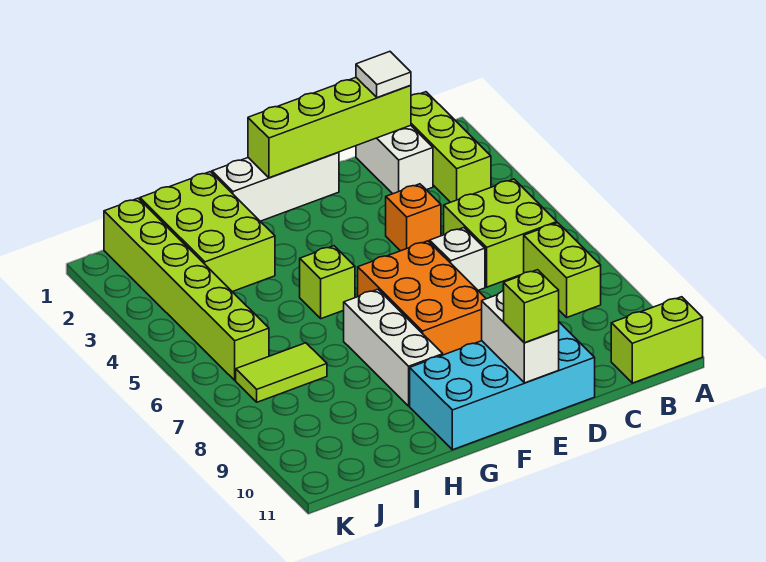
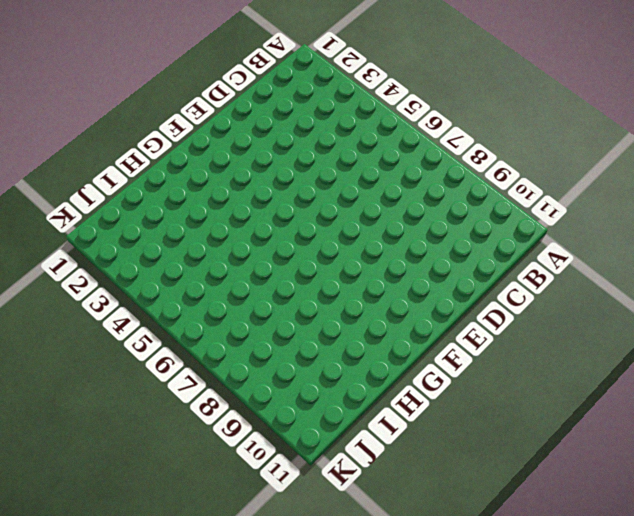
none -> lime 1x2 brick [611,297,703,383]
none -> lime 1x3 brick [411,92,491,202]
none -> lime 2x2 brick [444,179,557,287]

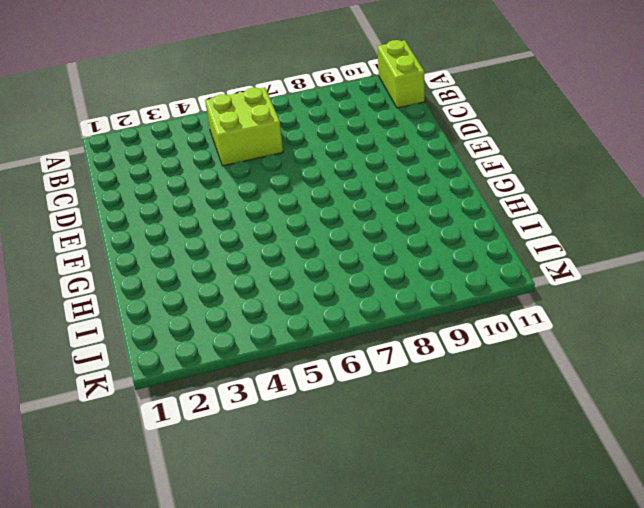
none -> lime 1x3 brick [411,92,491,202]
none -> lime 1x2 brick [524,223,601,317]
none -> white 1x2 brick [356,125,433,194]

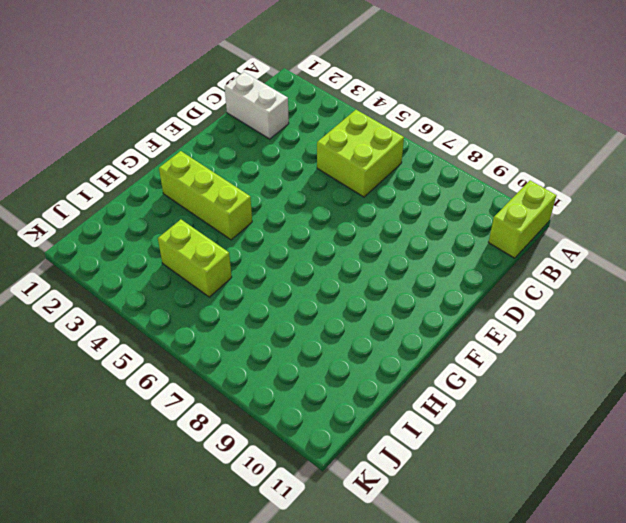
lime 1x3 brick [159,151,252,240] -> lime 1x3 brick moved to [411,92,491,202]
lime 1x2 brick [158,220,232,297] -> lime 1x2 brick moved to [524,223,601,317]
none -> orange 1x1 brick [386,184,441,251]
none -> white 1x1 brick [430,228,485,290]
none -> cyan 2x4 brick [410,322,595,450]

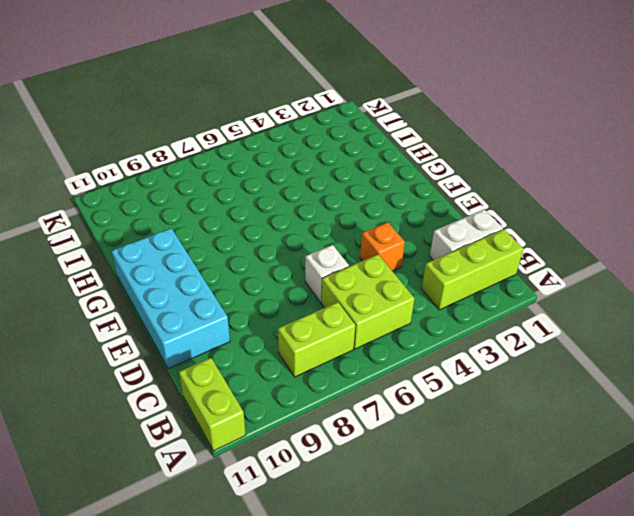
none -> white 1x3 brick [212,152,339,221]
none -> orange 2x3 brick [358,241,486,355]
none -> lime 1x1 brick [300,246,355,319]

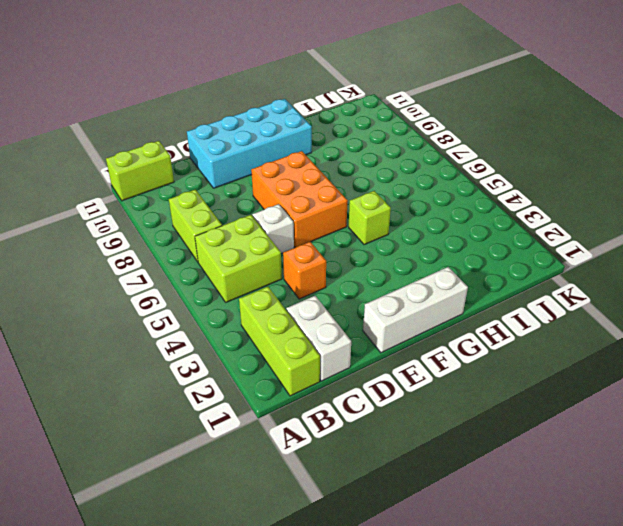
none -> white 1x3 brick [343,289,443,406]
none -> lime 2x3 brick [140,172,275,292]
none -> lime 1x2 tile [236,343,327,402]

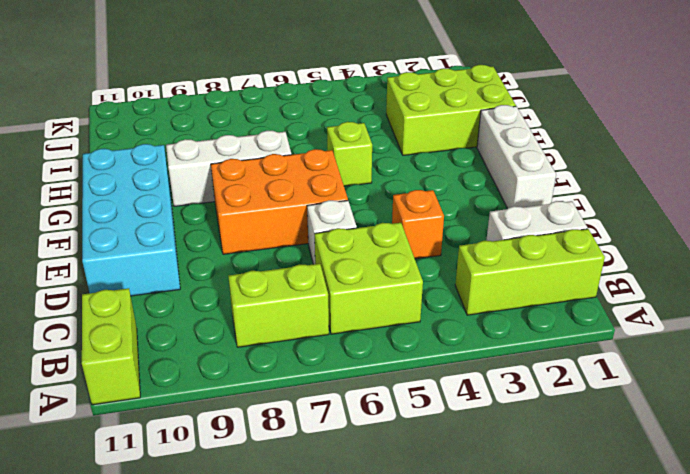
none -> lime 1x2 tile [236,343,327,402]
none -> lime 1x6 brick [104,198,269,380]
none -> lime 1x4 brick [248,78,411,178]

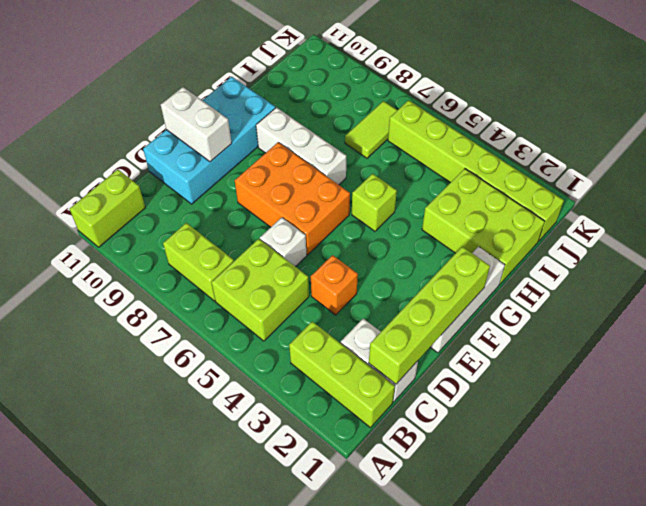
none -> white 1x1 tile [356,52,411,98]
none -> lime 1x1 brick [504,270,559,343]

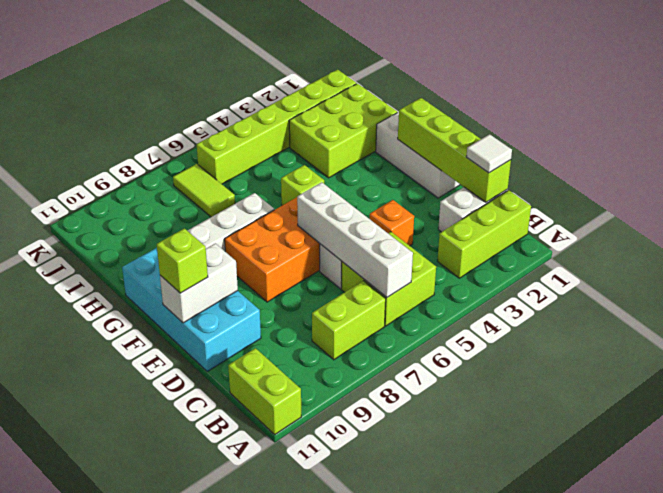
white 1x4 brick [297,182,413,297] -> none

